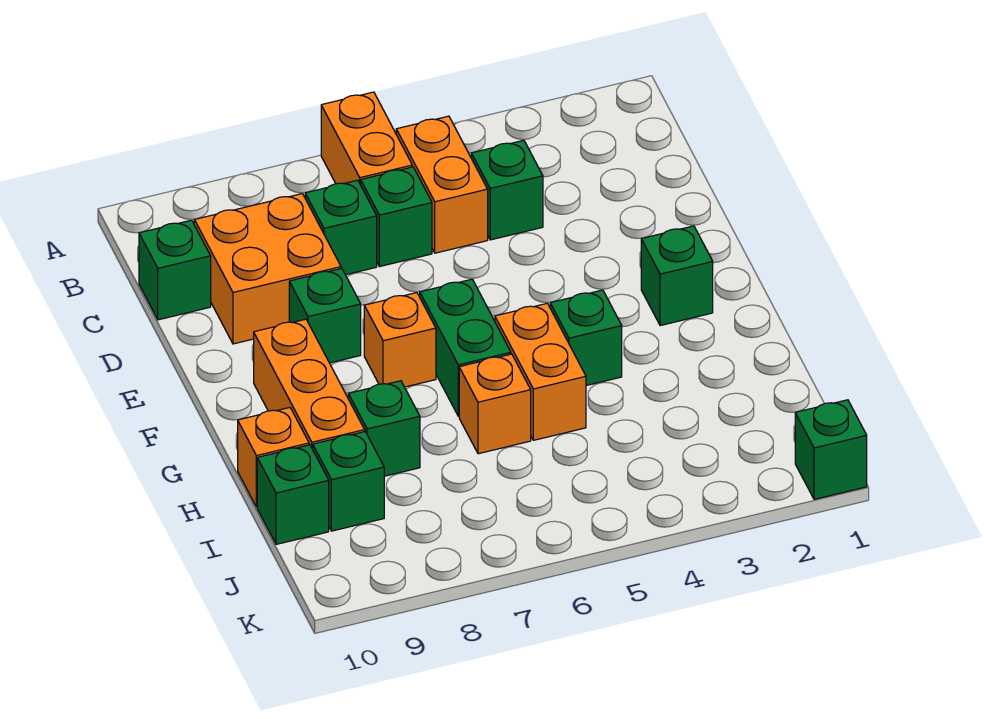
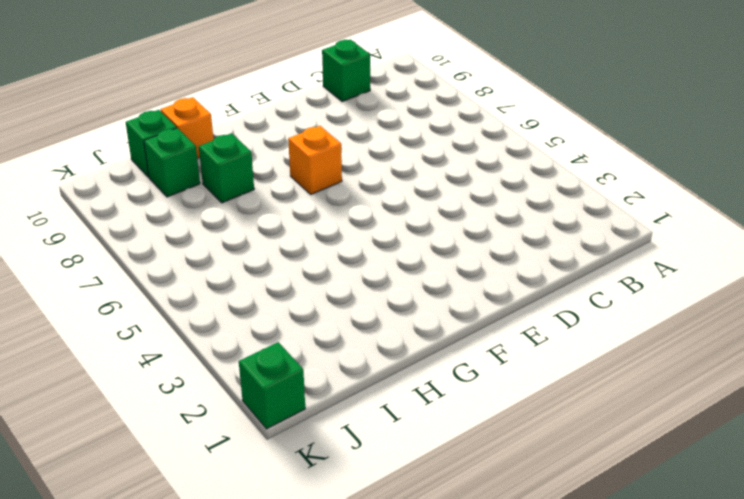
none -> orange 1x2 brick [321,92,412,185]
none -> orange 1x2 brick [396,116,488,253]
none -> green 1x1 brick [471,140,543,240]

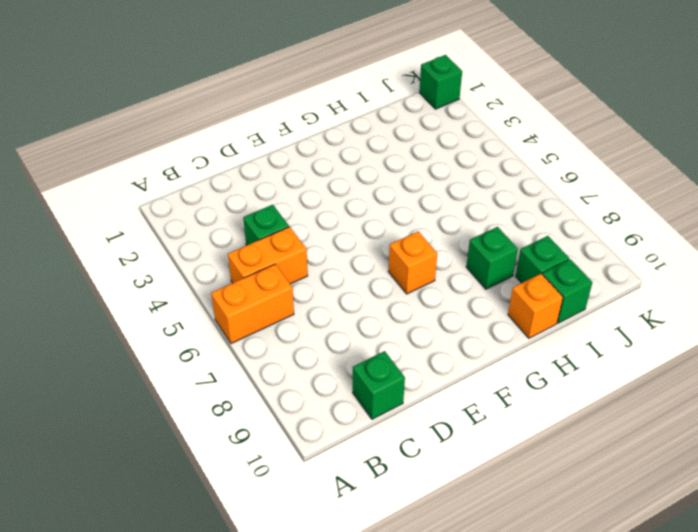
none -> green 1x1 brick [361,167,432,267]
none -> green 1x1 brick [305,180,377,275]
none -> orange 2x2 brick [194,194,341,344]

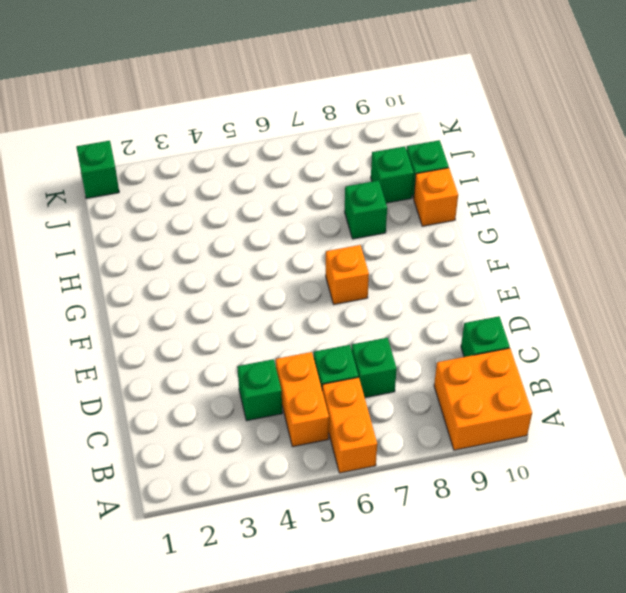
orange 2x2 brick [434,348,532,450] -> orange 2x2 brick moved to [194,194,341,344]
none -> green 1x1 brick [289,268,361,363]
none -> green 1x1 brick [641,226,713,326]
none -> green 1x2 brick [420,279,511,416]

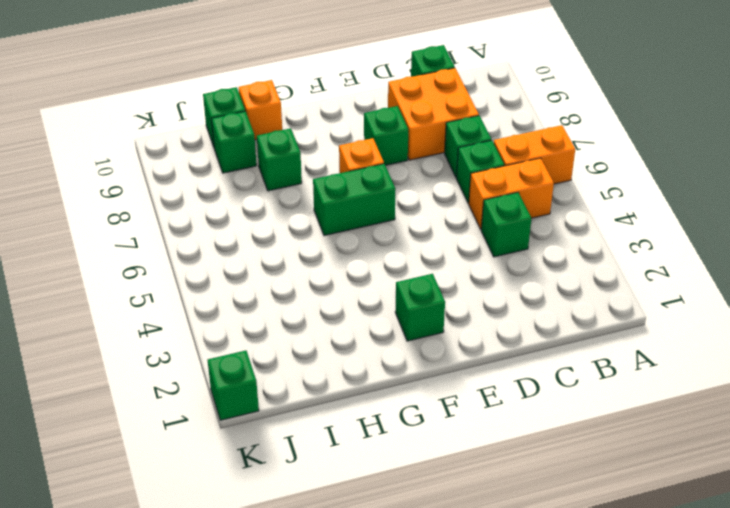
none -> orange 1x3 brick [254,319,365,449]
none -> green 1x1 brick [550,290,622,386]
none -> orange 1x2 brick [495,303,586,440]

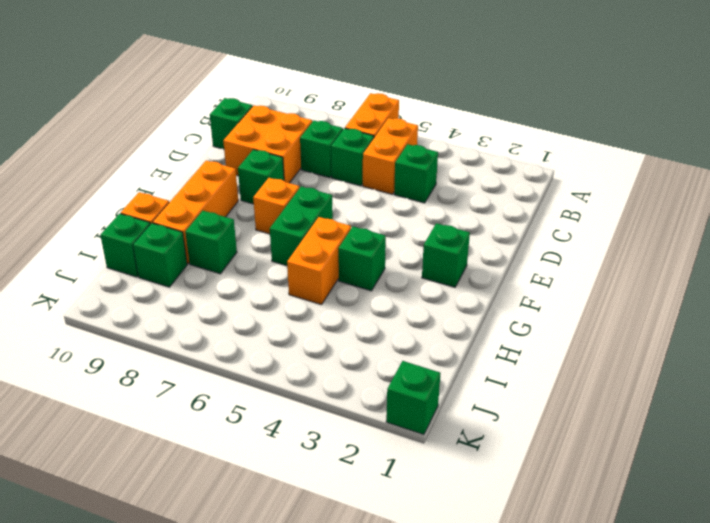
none -> orange 1x1 brick [459,354,531,454]

